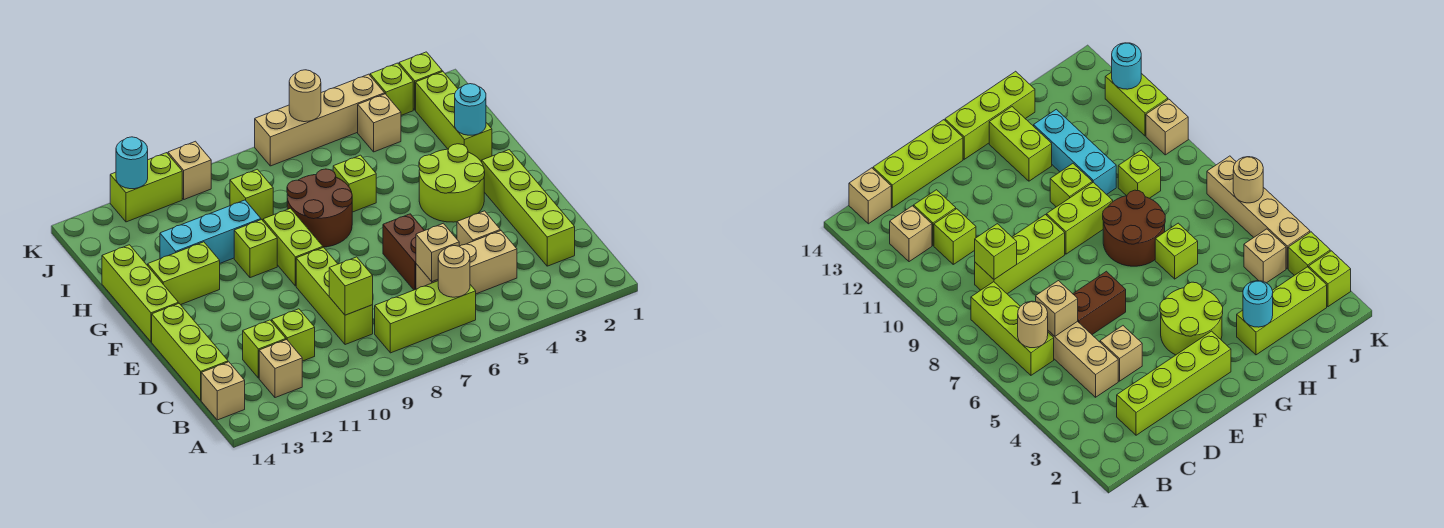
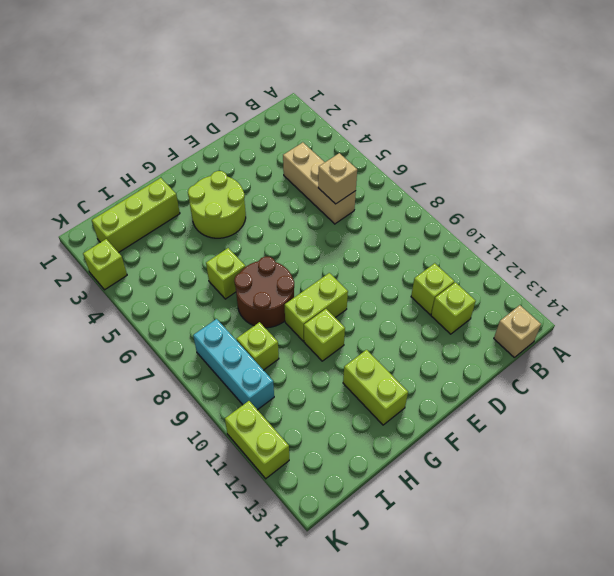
cyan 1x3 brick [193,319,274,410] -> cyan 1x3 brick moved to [160,200,261,263]
none -> lime 1x3 brick [375,281,476,353]
none -> tan 1x1 brick [259,340,302,398]
none -> lime 1x4 brick [482,150,575,266]
none -> lime 1x3 brick [296,247,373,345]

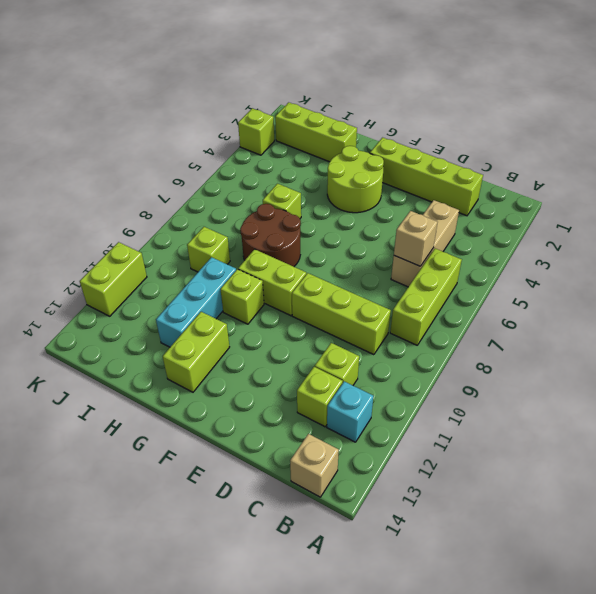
cyan 1x1 brick [327,381,373,442] -> tan 1x1 brick [259,340,302,398]
none -> lime 1x3 brick [152,303,228,400]
none -> tan 1x1 brick [457,211,500,246]
none -> brown 1x2 brick [383,214,425,290]
none -> lime 1x3 brick [102,245,178,342]

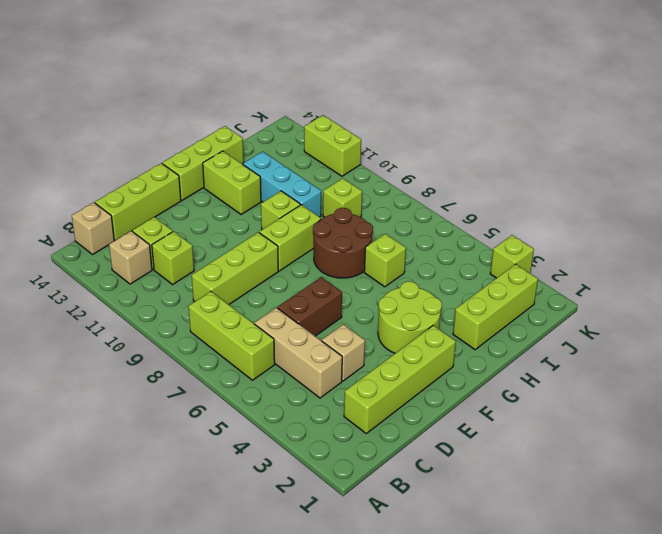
none -> tan 1x1 brick [358,94,401,152]
none -> lime 1x1 brick [399,52,442,110]
none -> tan 1x4 brick [255,74,385,166]
none -> tan 1x1 brick [168,141,211,199]

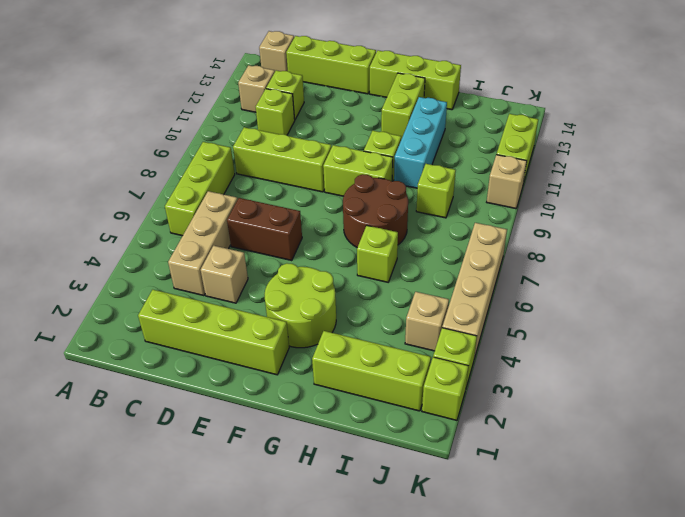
none -> tan 1x1 round brick [438,246,470,297]
none -> tan 1x1 brick [416,223,459,282]
none -> lime 1x1 brick [329,257,373,315]
none -> cyan 1x1 round brick [455,84,486,135]

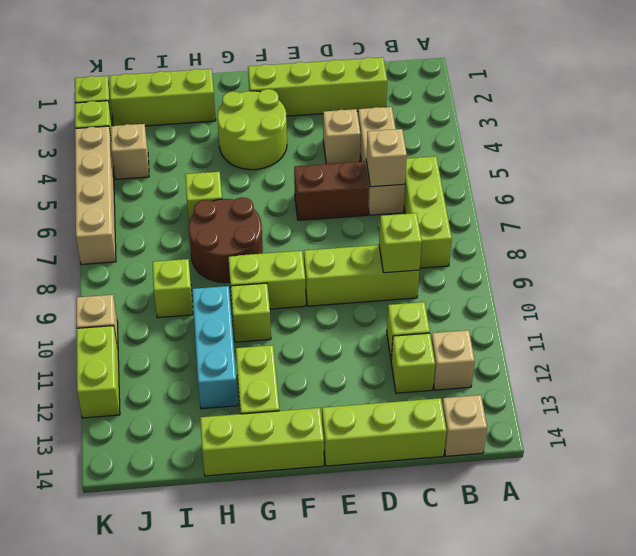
none -> tan 1x1 round brick [438,246,470,297]
none -> cyan 1x1 round brick [455,84,486,135]
none -> tan 1x1 round brick [289,70,321,122]
none -> cyan 1x1 round brick [116,137,148,189]

